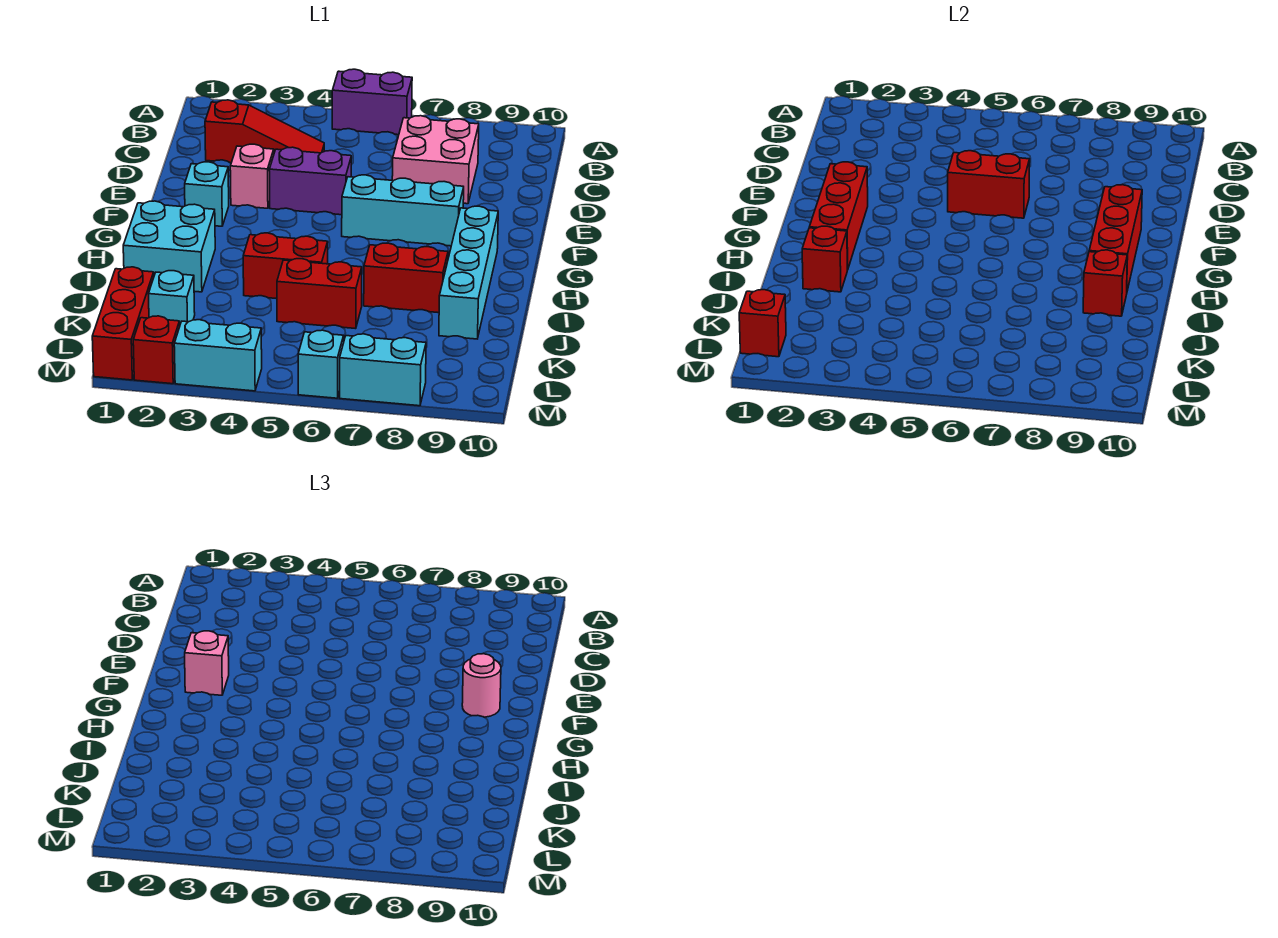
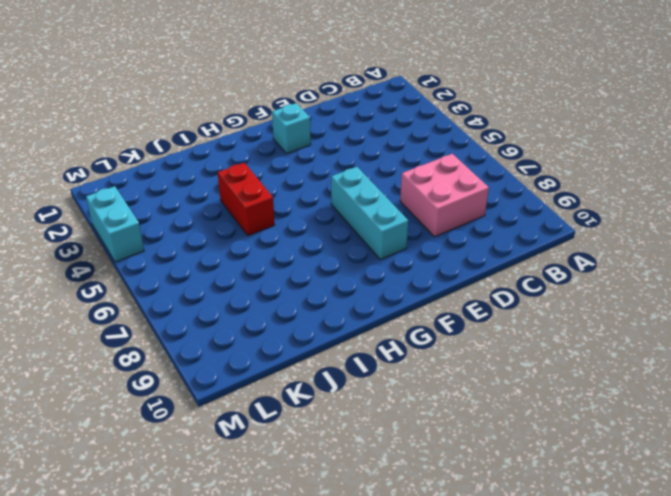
none -> purple 1x2 brick [332,69,412,135]
none -> red 1x3 slope [205,100,324,163]
none -> pink 1x1 brick [230,144,274,208]

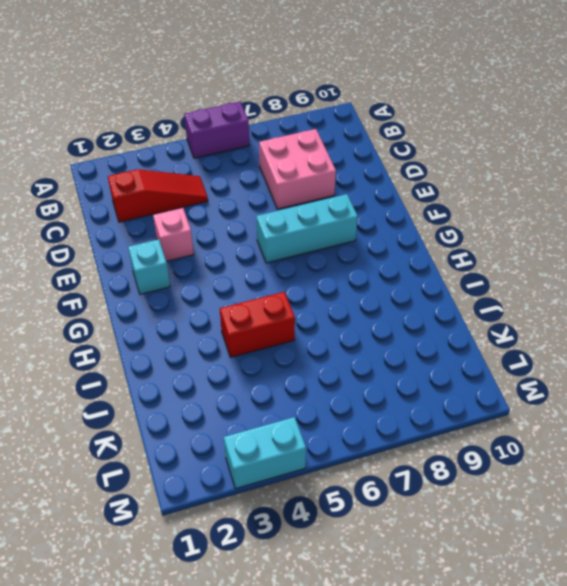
none -> purple 1x2 brick [269,147,351,215]
none -> cyan 1x4 brick [439,206,498,339]
none -> cyan 2x2 brick [123,201,215,292]

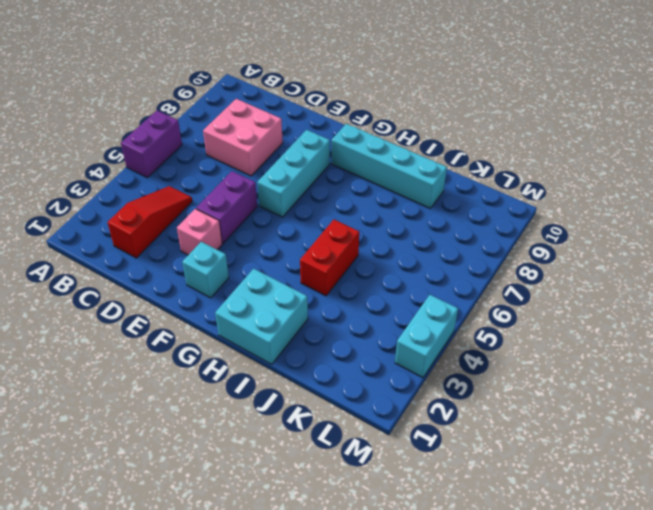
none -> red 1x2 brick [364,243,448,313]
none -> red 1x2 brick [277,259,362,329]
none -> red 1x3 brick [92,267,154,380]

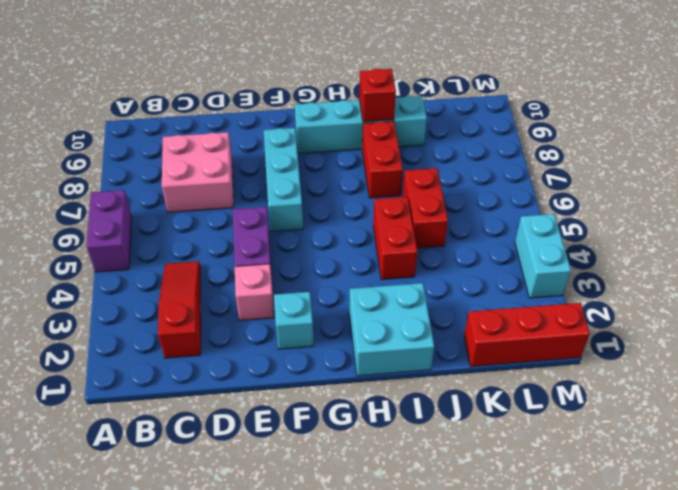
none -> cyan 1x1 brick [149,271,195,324]
none -> red 1x1 brick [133,316,180,384]
none -> cyan 1x1 brick [298,330,344,398]

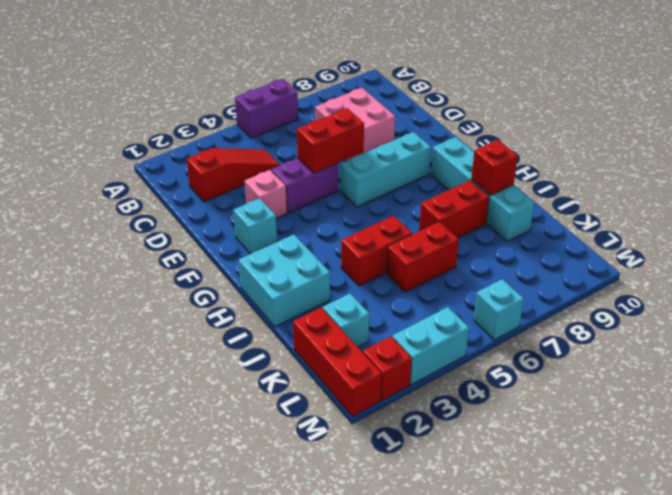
none -> cyan 1x2 brick [340,334,426,406]
none -> red 1x3 brick [809,162,868,270]
none -> red 1x3 brick [1089,185,1142,291]

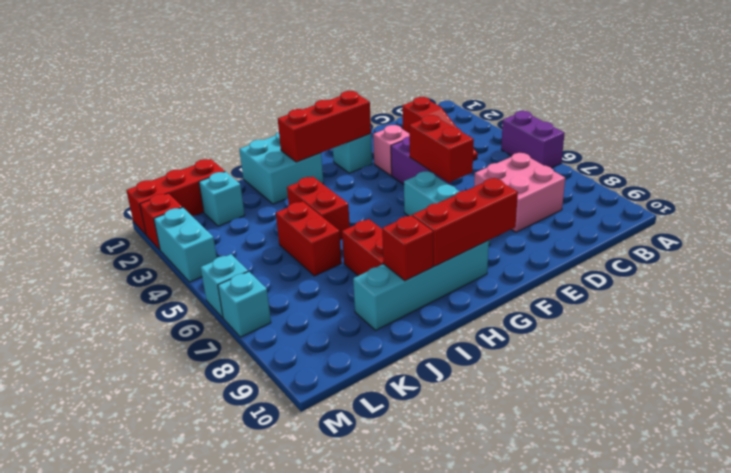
cyan 1x1 brick [218,272,271,337] -> cyan 1x2 brick [340,334,426,406]
none -> red 1x1 brick [802,226,847,292]
none -> red 1x1 brick [739,290,786,357]
none -> pink 1x1 brick [185,631,229,695]

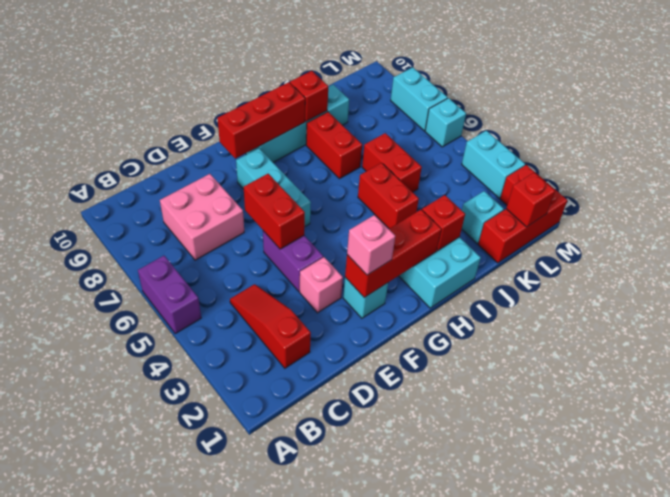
none -> pink 1x1 round brick [462,654,501,717]

